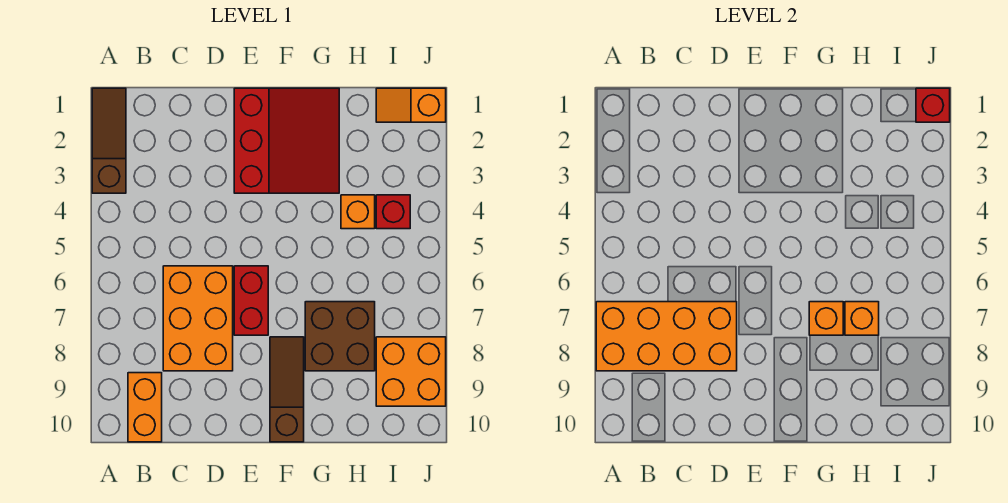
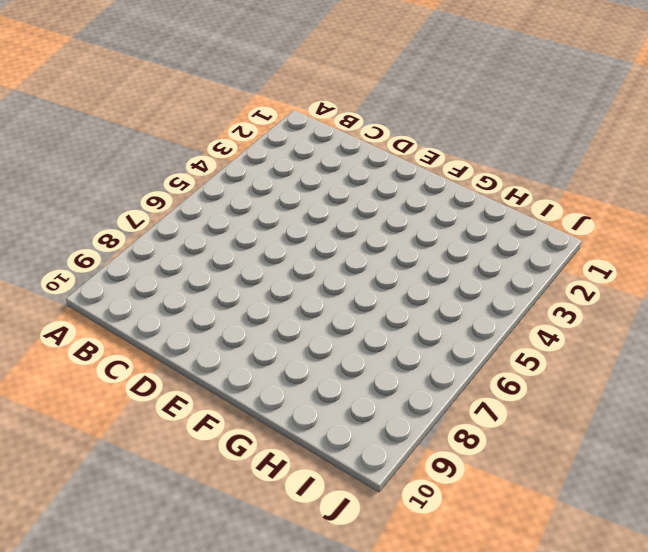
none -> brown 1x3 slope [92,88,126,193]
none -> orange 1x2 brick [128,373,162,442]
none -> orange 2x3 brick [163,266,233,371]

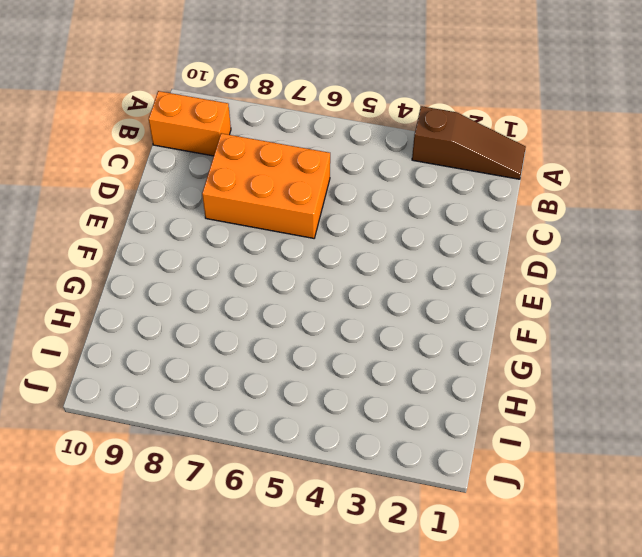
none -> red 3x3 slope [234,88,339,193]
none -> red 1x2 brick [234,266,268,335]
none -> brown 1x3 slope [270,337,304,442]

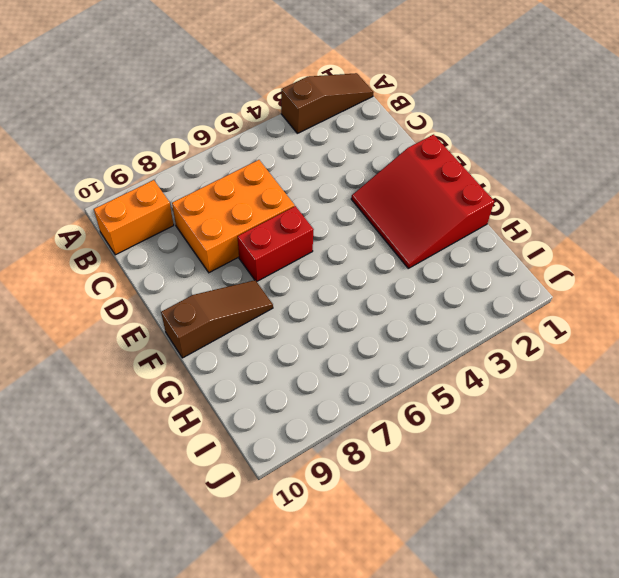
red 3x3 slope [351,134,494,268] -> red 3x3 slope turned to [234,88,339,193]
none -> brown 2x2 brick [305,302,375,371]
none -> orange 1x1 brick [341,195,375,229]
none -> orange 1x2 slope [376,88,446,122]

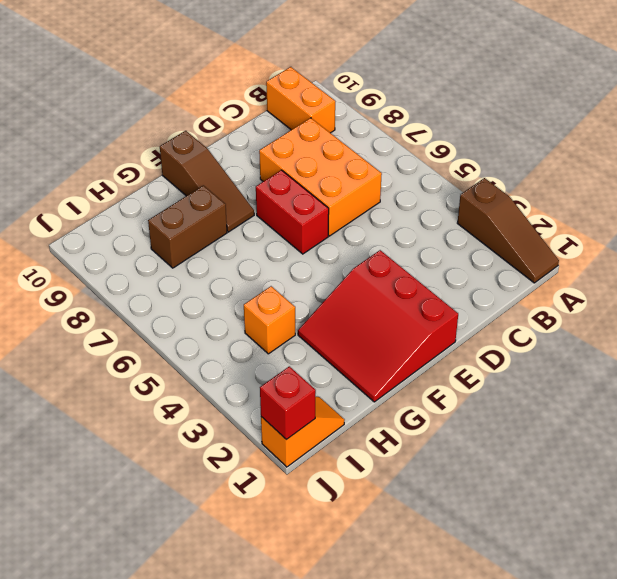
brown 1x2 brick [148,186,227,268] -> brown 2x2 brick [305,302,375,371]
none -> red 1x1 brick [376,195,410,229]
none -> orange 2x2 brick [376,337,446,406]
none -> orange 2x4 brick [596,302,737,371]

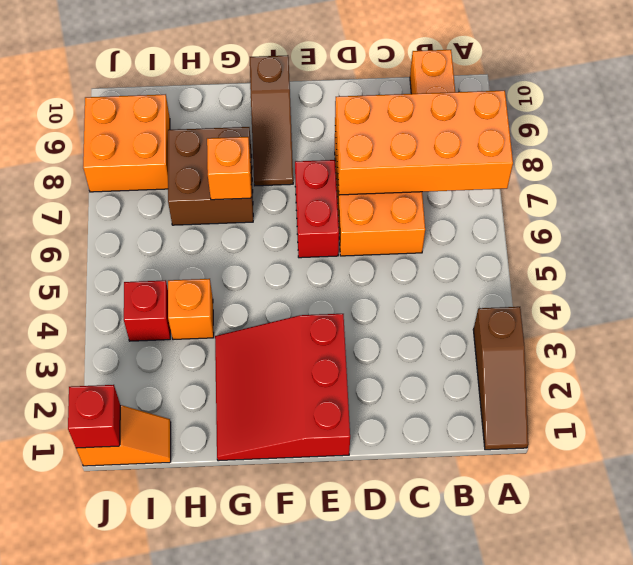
none -> orange 1x1 brick [845,302,879,335]

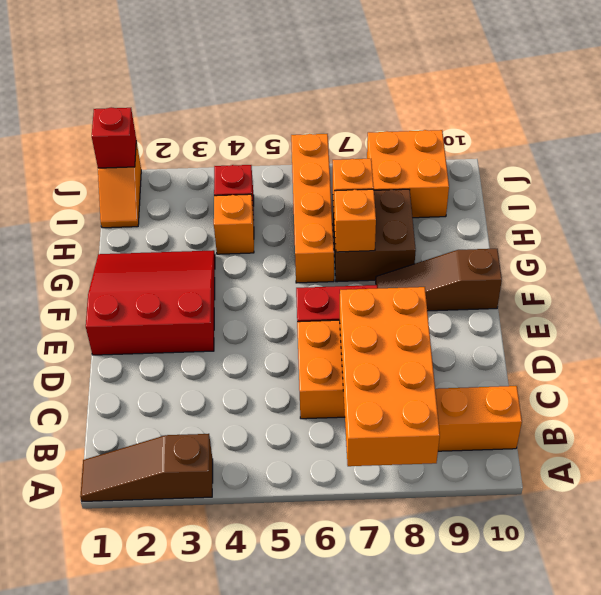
orange 1x4 brick [291,134,334,283] -> none

